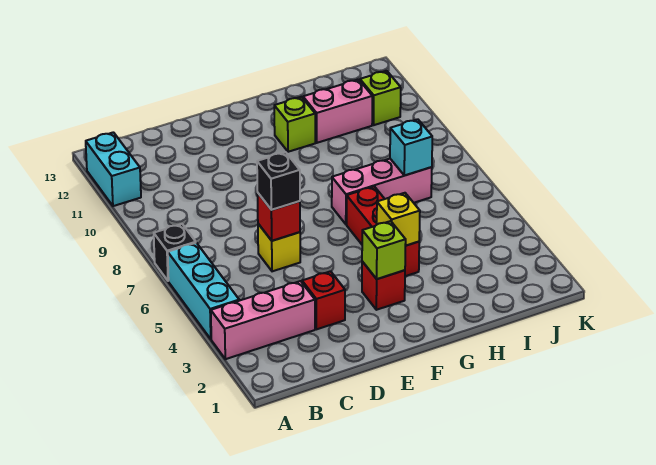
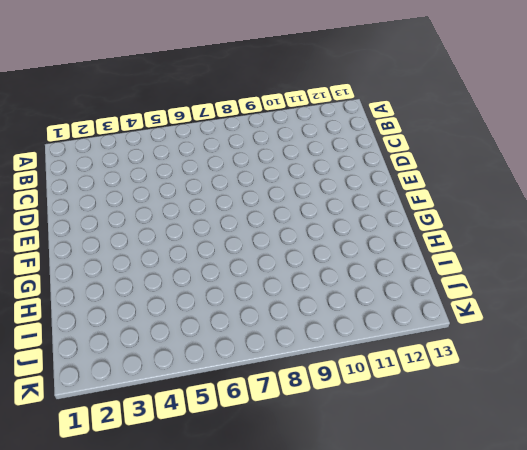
none -> pink 1x3 brick [211,281,315,359]
none -> cyan 1x3 brick [168,243,239,339]
none -> black 1x1 brick [154,224,196,281]

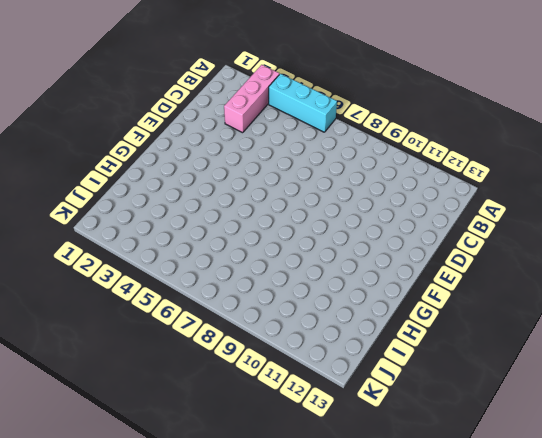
none -> black 1x1 brick [154,224,196,281]
none -> cyan 1x2 brick [86,132,141,206]
none -> red 1x1 brick [302,271,345,329]

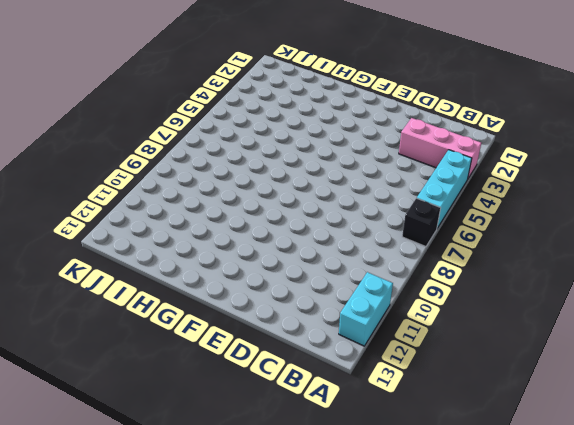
none -> red 1x1 brick [302,271,345,329]
none -> yellow 1x1 brick [258,224,300,271]
none -> red 1x1 brick [362,261,405,310]

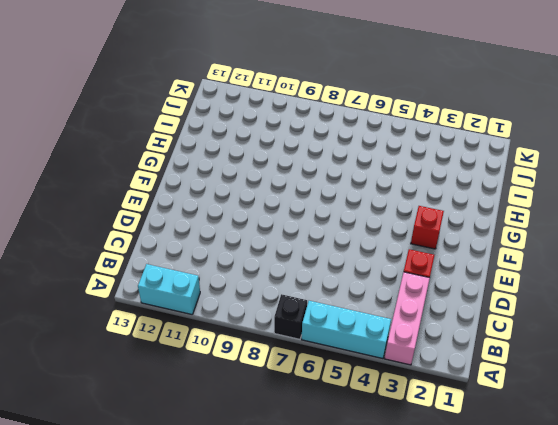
none -> yellow 1x1 brick [258,224,300,271]
none -> red 1x3 brick [347,187,419,276]
none -> pink 1x3 brick [332,159,432,224]

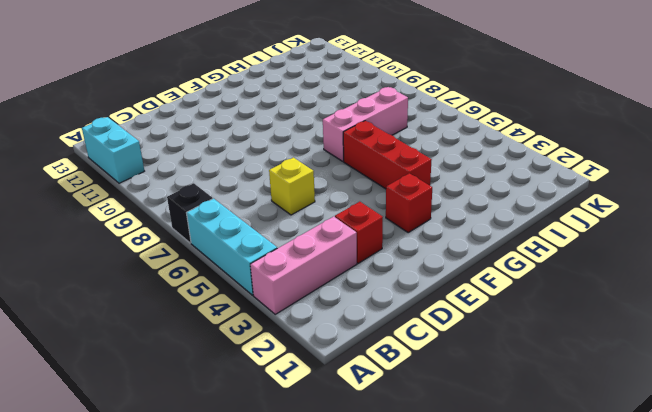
none -> lime 1x1 brick [274,97,315,152]
none -> pink 1x2 brick [303,79,372,143]
none -> lime 1x1 brick [360,71,401,125]

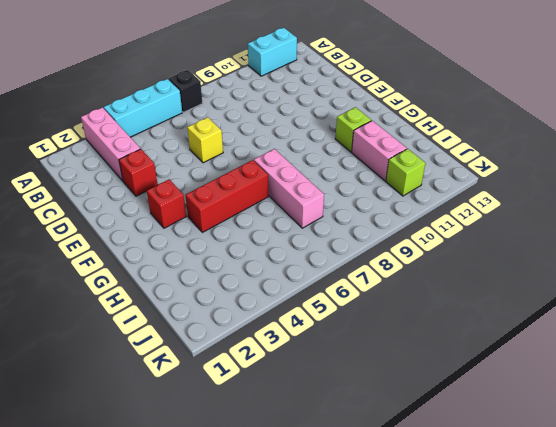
none -> red 1x1 brick [257,193,300,241]
none -> lime 1x1 brick [362,221,406,279]
none -> yellow 1x1 brick [377,193,420,246]

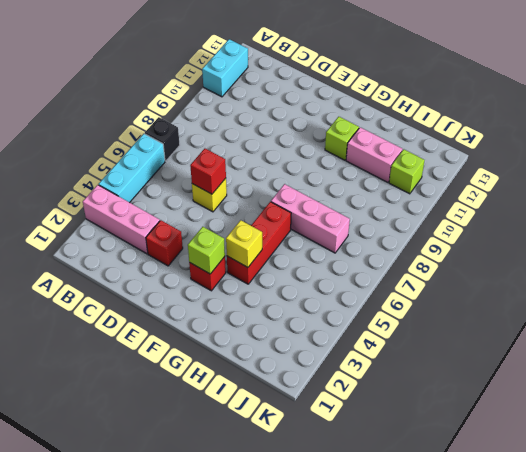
none -> cyan 1x1 brick [390,119,432,176]
none -> black 1x1 brick [257,152,300,210]

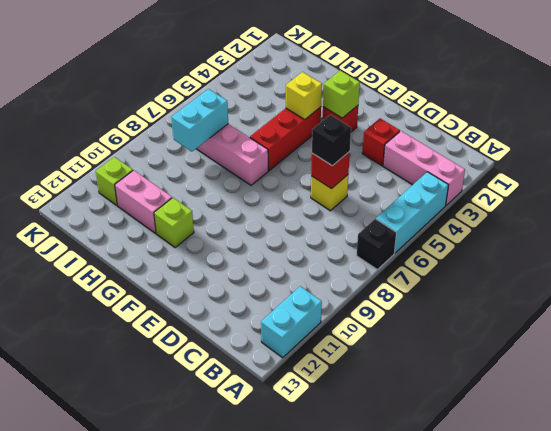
cyan 1x2 brick [172,89,228,152] -> cyan 1x1 brick [390,119,432,176]

